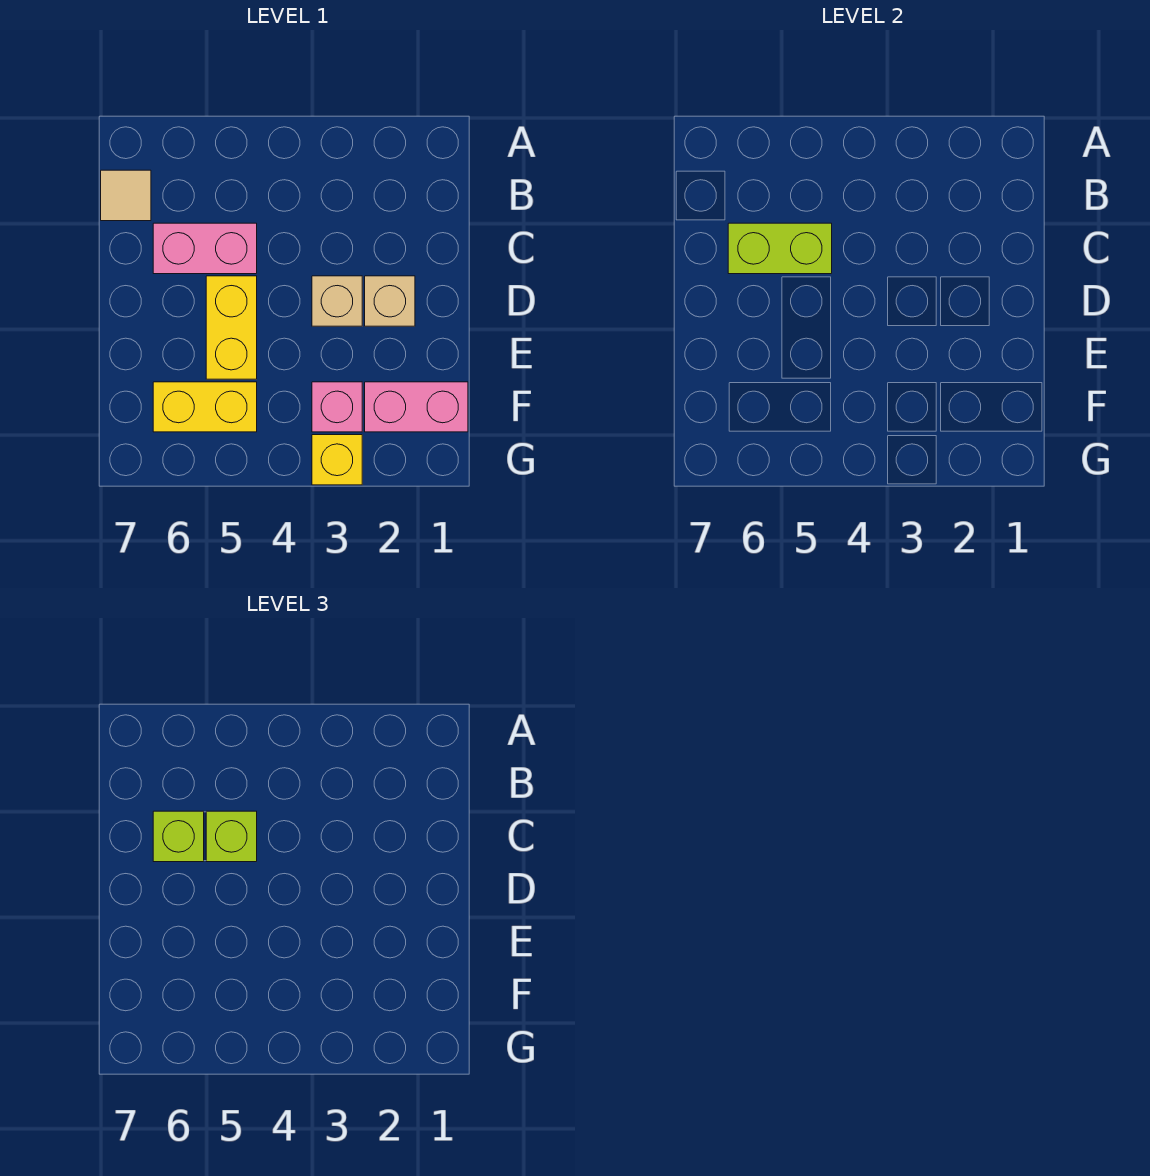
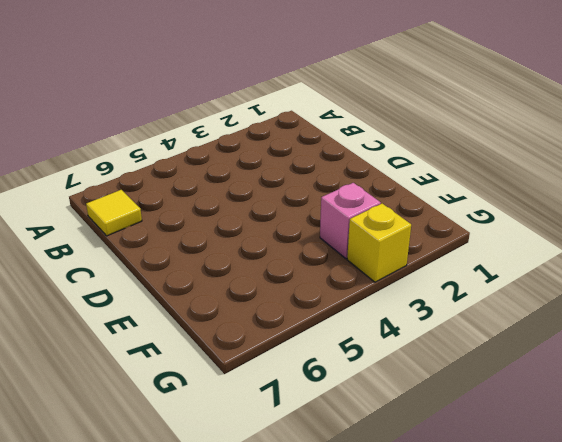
yellow 1x1 tile [86,190,142,236] -> tan 1x1 tile [101,170,151,221]
none -> pink 1x2 brick [153,223,257,274]
none -> tan 1x1 brick [365,276,415,326]
none -> tan 1x1 brick [312,276,362,326]

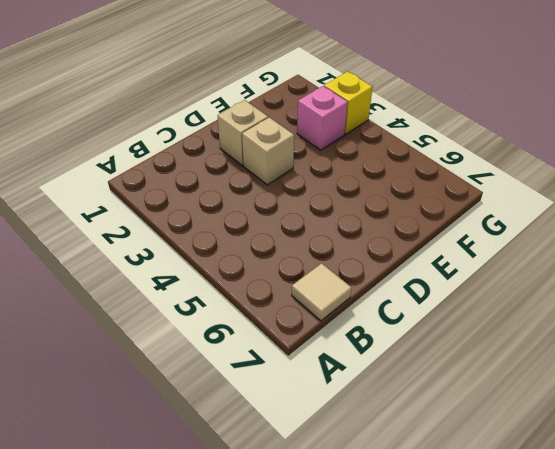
none -> pink 1x2 brick [153,223,257,274]
none -> yellow 1x2 brick [206,276,257,379]
none -> pink 1x2 brick [365,382,468,432]

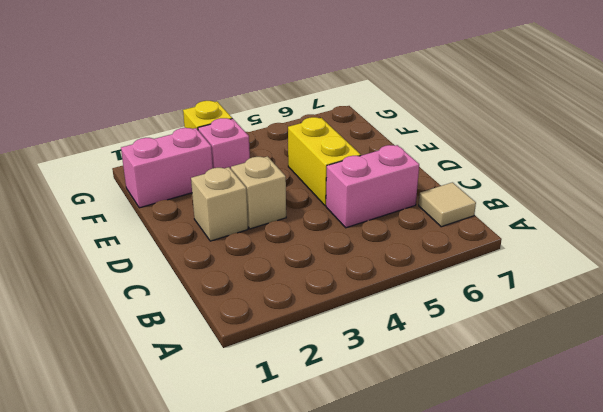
none -> yellow 1x2 brick [153,382,257,432]
none -> lime 1x2 brick [728,223,832,274]
none -> lime 1x1 brick [206,811,257,862]

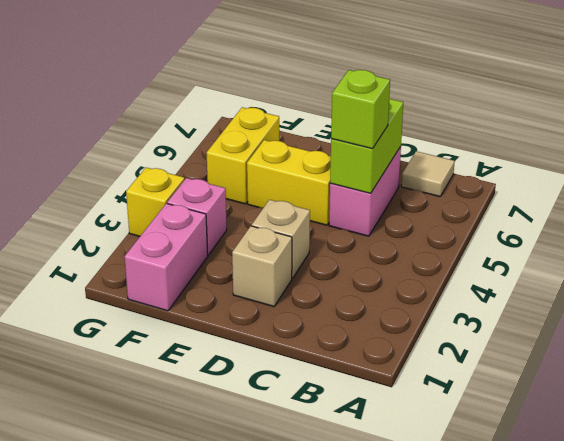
none -> lime 1x1 brick [153,811,204,862]

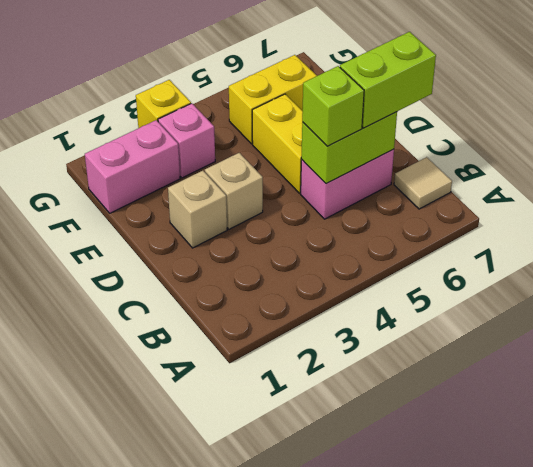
lime 1x2 brick [340,32,436,128] -> lime 1x1 brick [153,811,204,862]

